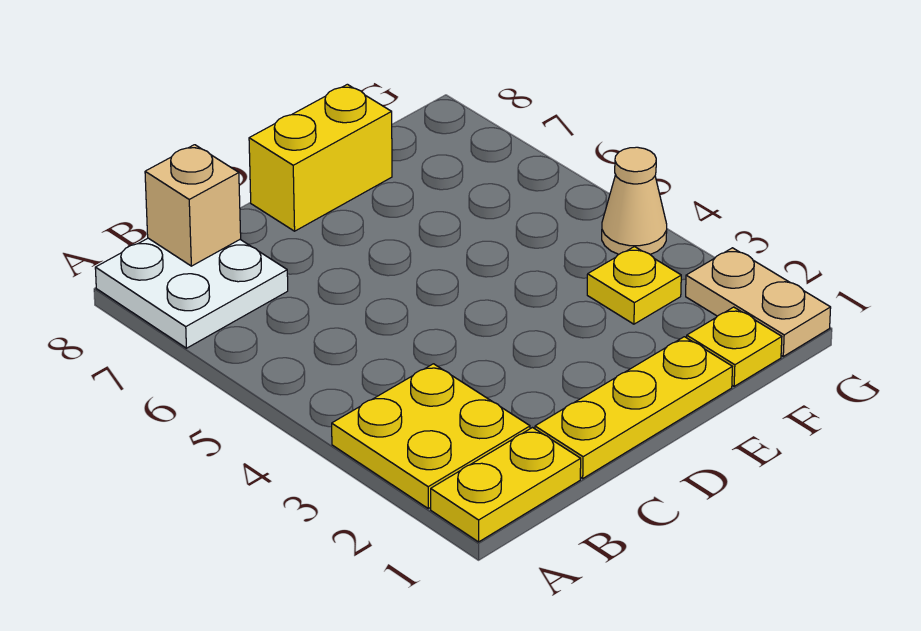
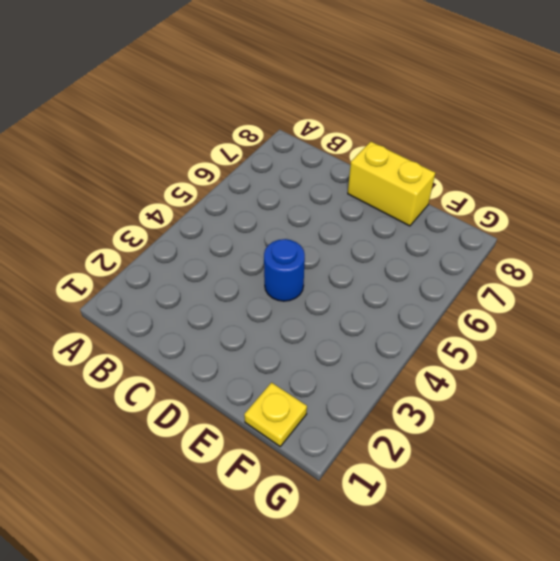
blue 1x1 round brick [264,239,305,301] -> none
none -> yellow 1x2 plate [431,428,581,542]
none -> yellow 2x2 plate [332,364,530,508]

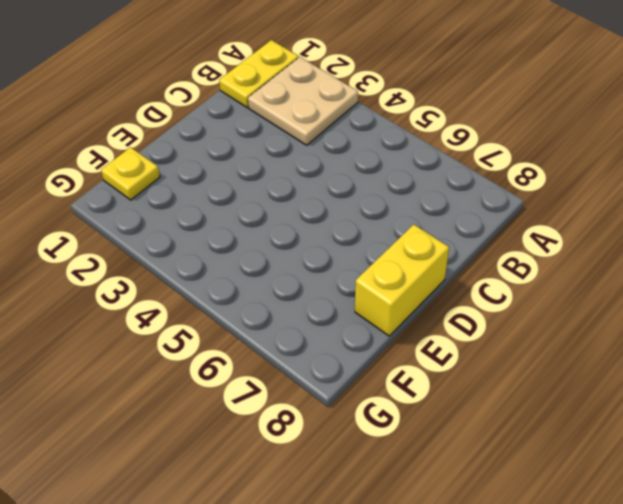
tan 2x2 plate [248,57,358,145] -> yellow 2x2 plate [332,364,530,508]
none -> white 2x2 plate [95,238,288,348]
none -> yellow 1x3 plate [535,337,732,478]

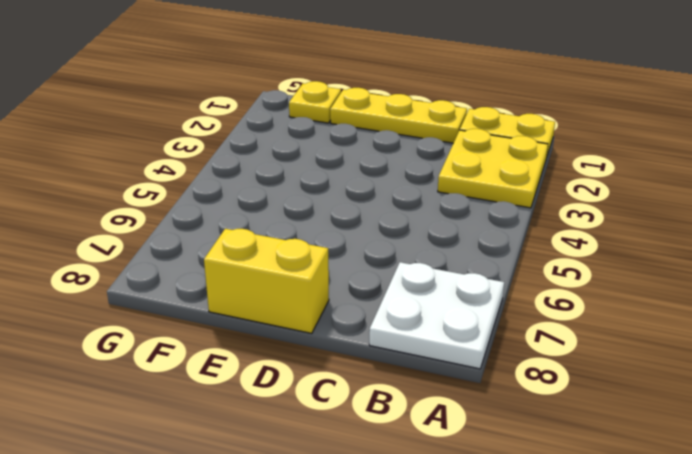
none -> yellow 1x1 plate [587,247,681,324]
none -> tan 1x2 plate [686,248,831,356]

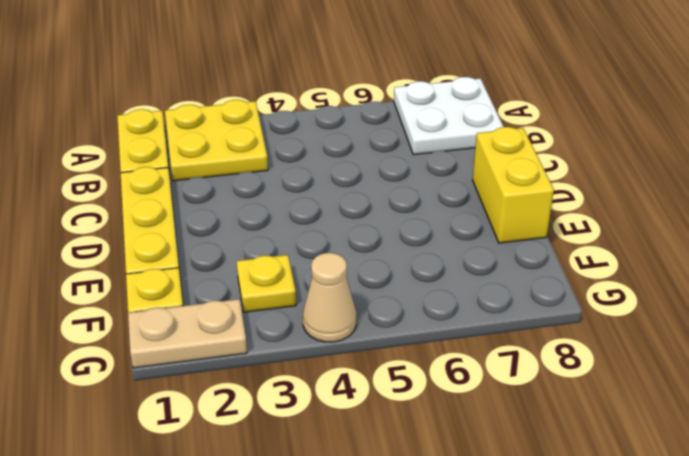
none -> tan 1x1 brick [145,145,241,266]

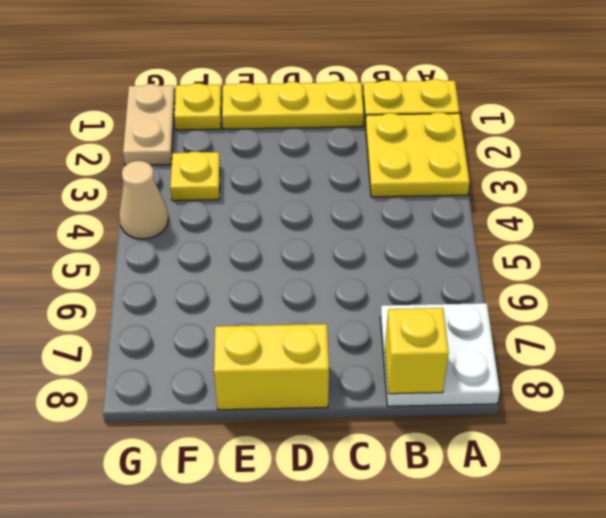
yellow 1x1 brick [385,308,449,394] -> tan 1x1 brick [145,145,241,266]

